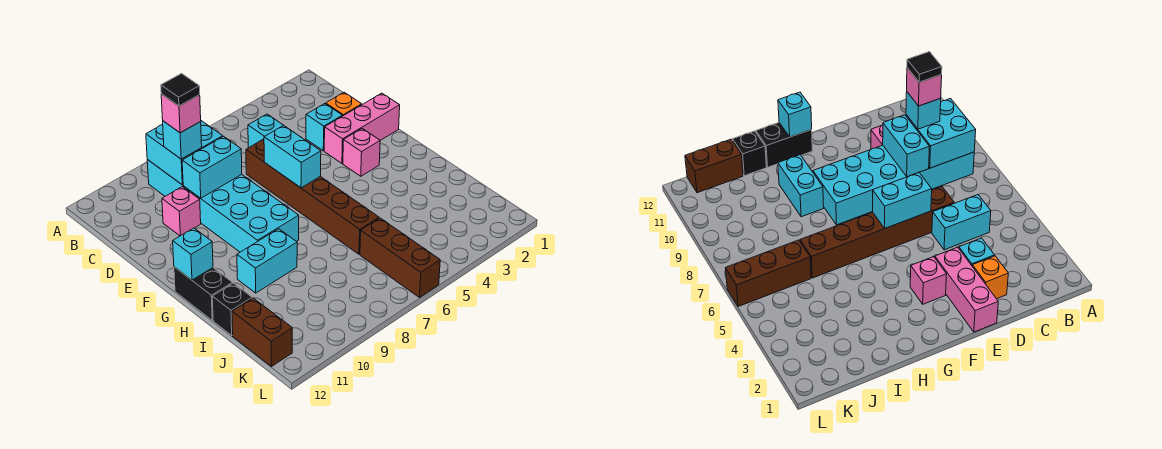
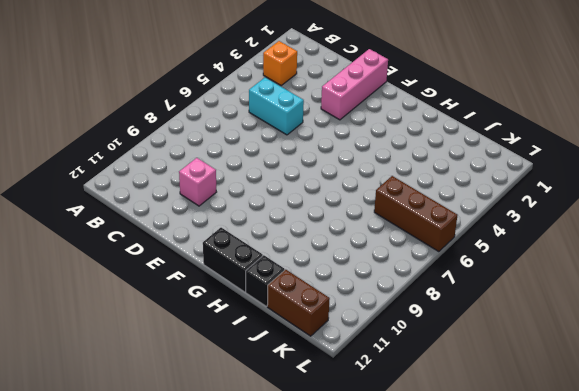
orange 1x1 brick [263,41,297,85] -> orange 1x1 brick moved to [326,92,362,116]
none -> cyan 2x6 brick [147,160,299,252]
none -> cyan 1x1 brick [306,104,342,151]
none -> brown 1x6 brick [246,139,379,254]

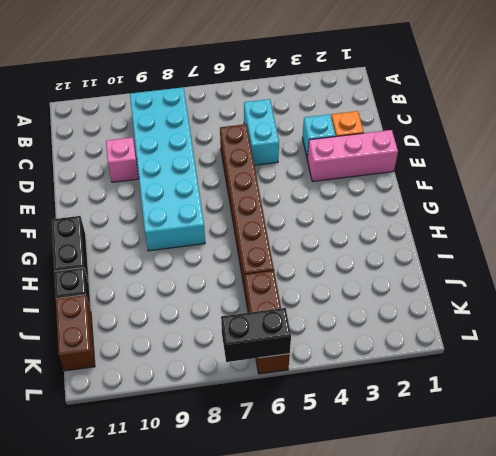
black 1x2 brick [221,308,291,362] -> none
none -> pink 1x1 brick [343,129,380,176]
none -> cyan 1x2 brick [237,229,297,293]
none -> cyan 2x2 brick [146,121,223,185]

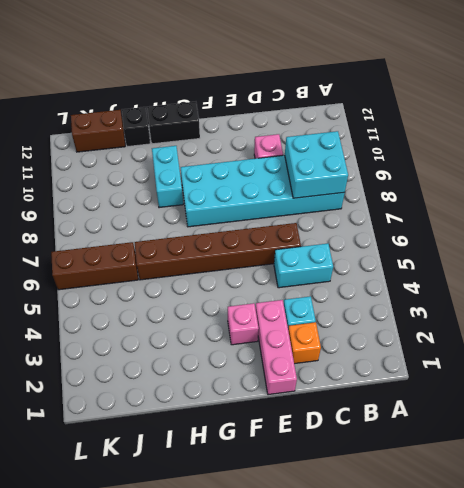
none -> cyan 1x2 brick [182,136,242,198]
none -> cyan 1x2 brick [264,125,321,188]
none -> cyan 1x1 brick [173,228,213,280]

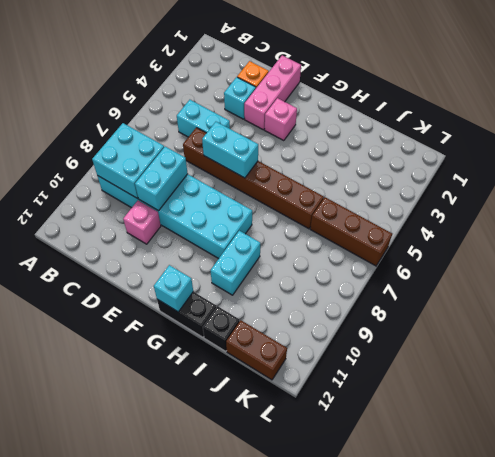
none -> cyan 1x1 brick [162,121,202,159]
none -> pink 1x1 brick [161,94,201,133]
none -> black 1x1 tile [161,74,200,106]

